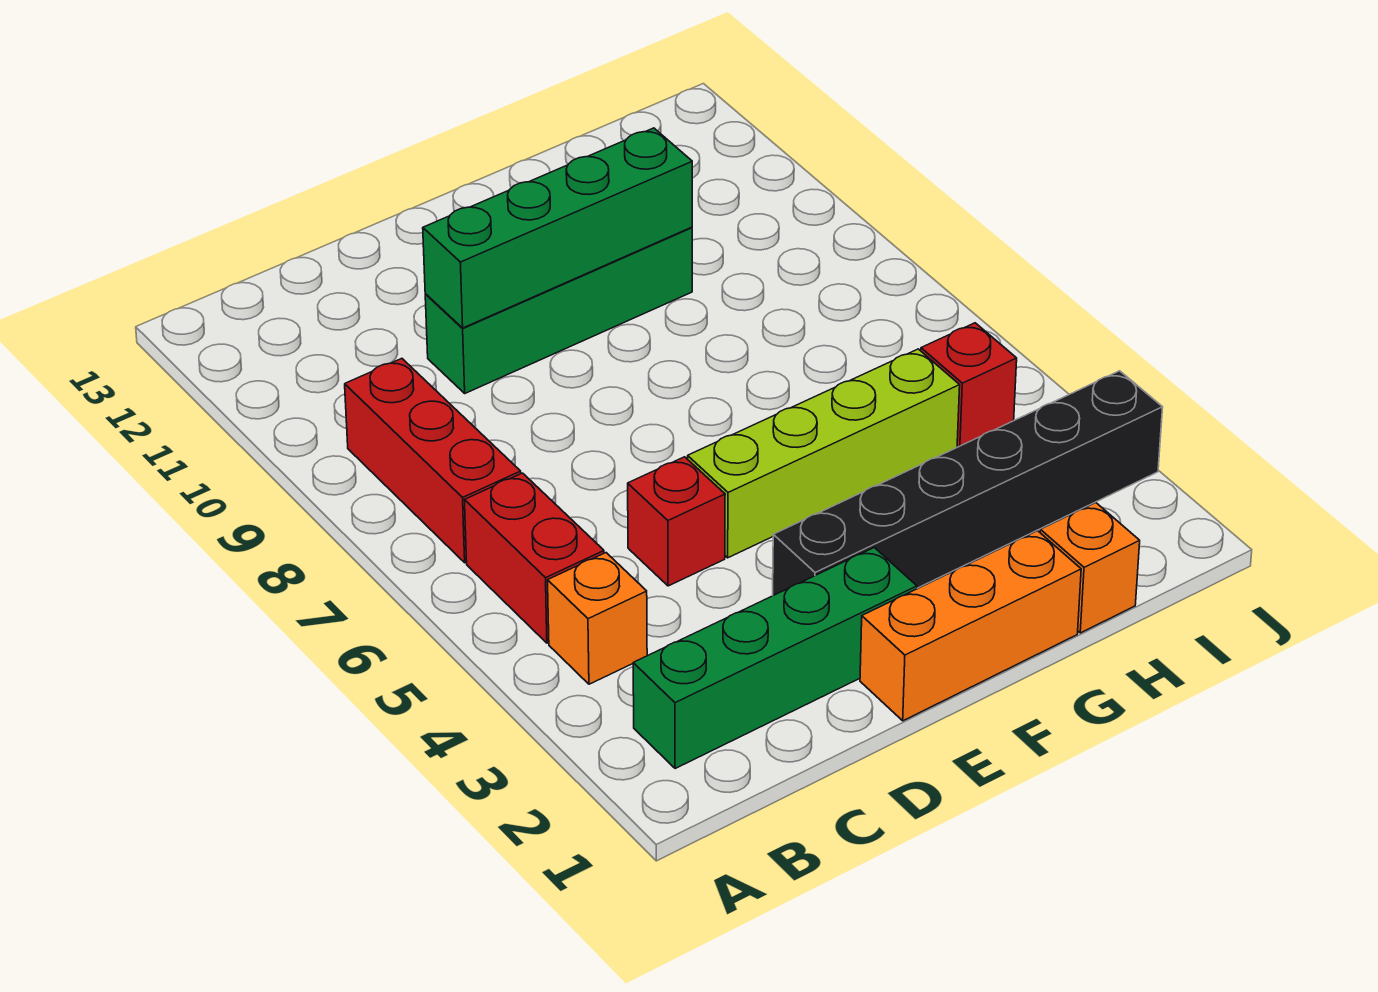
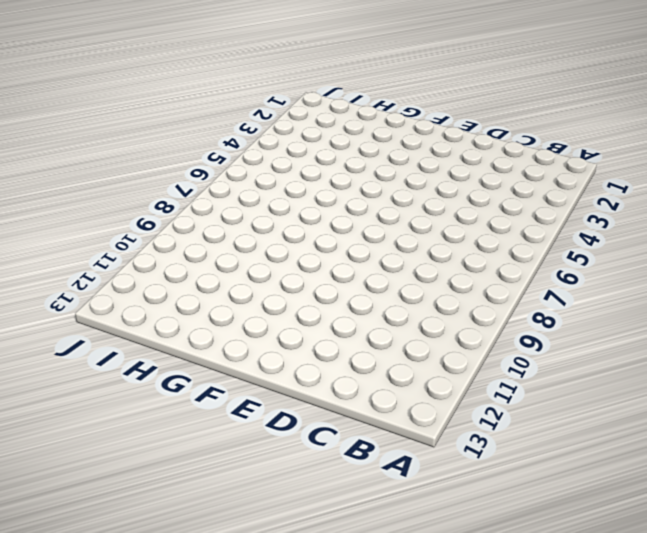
none -> green 1x4 brick [633,548,917,769]
none -> orange 1x1 brick [548,553,647,684]
none -> red 1x2 brick [465,473,604,643]

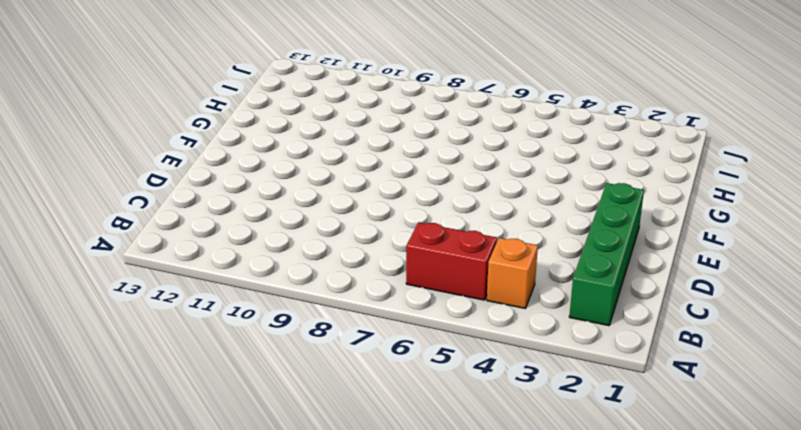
none -> red 1x3 brick [345,359,521,563]
none -> red 1x1 brick [628,457,725,586]
none -> green 1x4 brick [425,227,692,393]

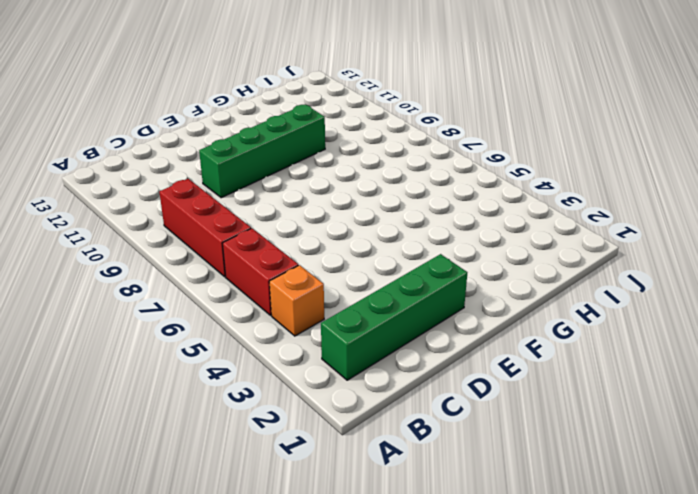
none -> red 1x1 brick [628,457,725,586]
none -> orange 1x3 brick [860,531,1081,721]
none -> black 1x6 brick [773,371,1163,596]

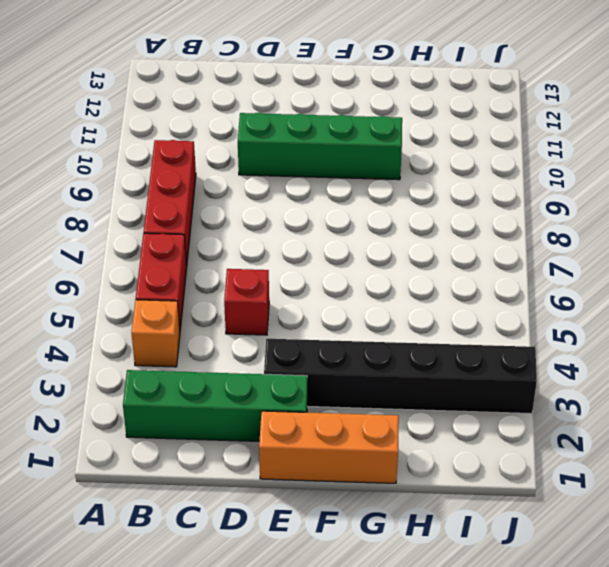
none -> lime 1x4 brick [688,349,960,558]
none -> orange 1x1 brick [1040,503,1140,633]
none -> red 1x1 brick [921,323,1017,447]

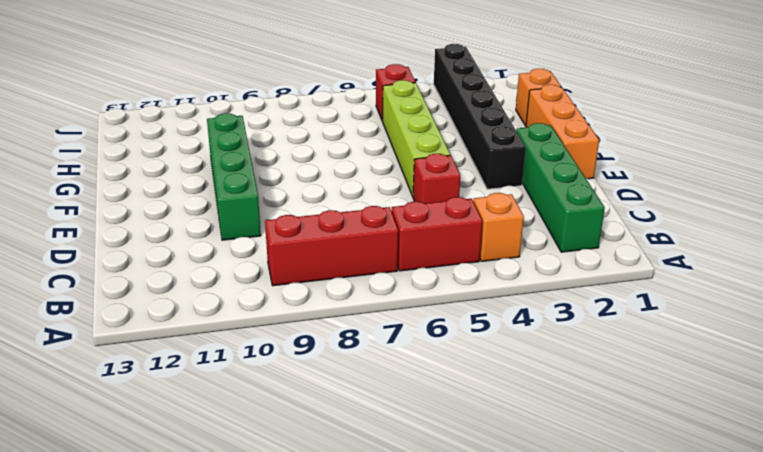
none -> green 1x4 brick [423,128,692,328]

